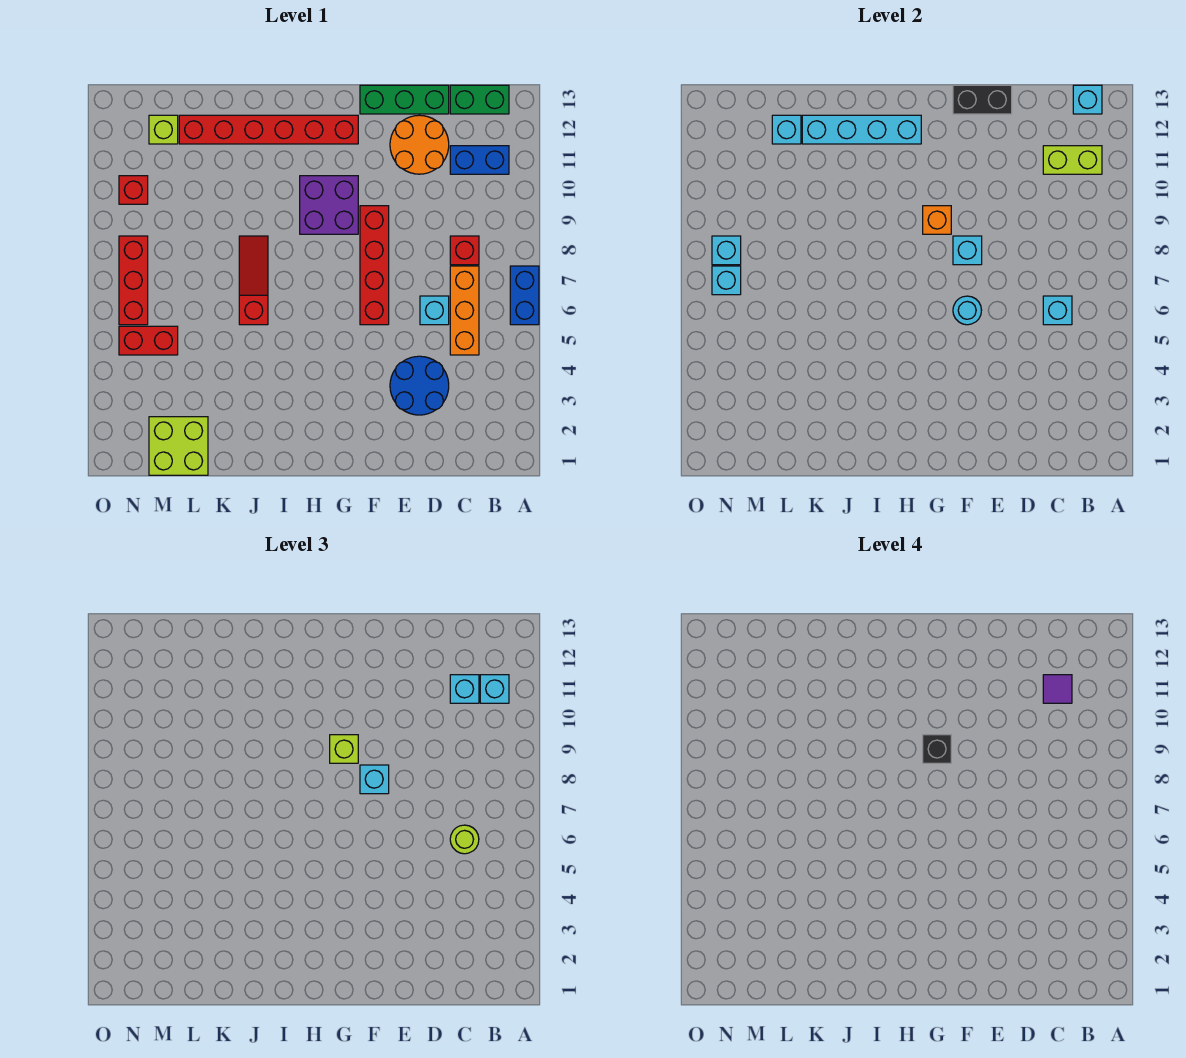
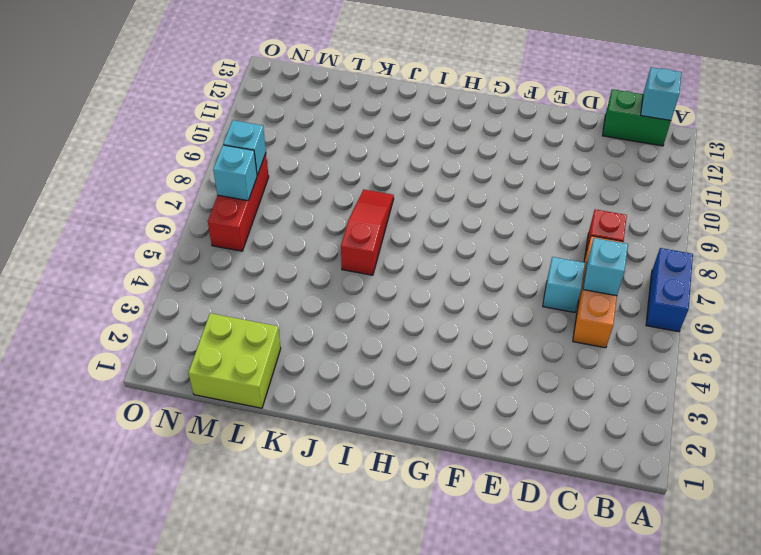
none -> blue 1x2 brick [450,146,509,174]
none -> blue 2x2 round brick [390,356,449,415]
none -> orange 2x2 round brick [390,115,449,174]
none -> green 1x3 brick [360,85,449,114]

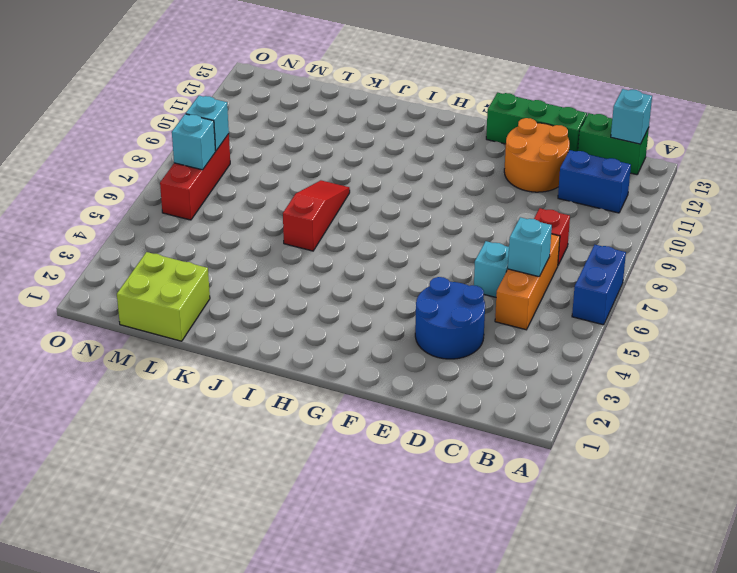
none -> red 1x4 brick [360,206,389,325]
none -> purple 2x2 brick [300,176,358,234]
none -> red 1x6 brick [179,115,358,144]
none -> red 1x2 brick [119,326,178,355]

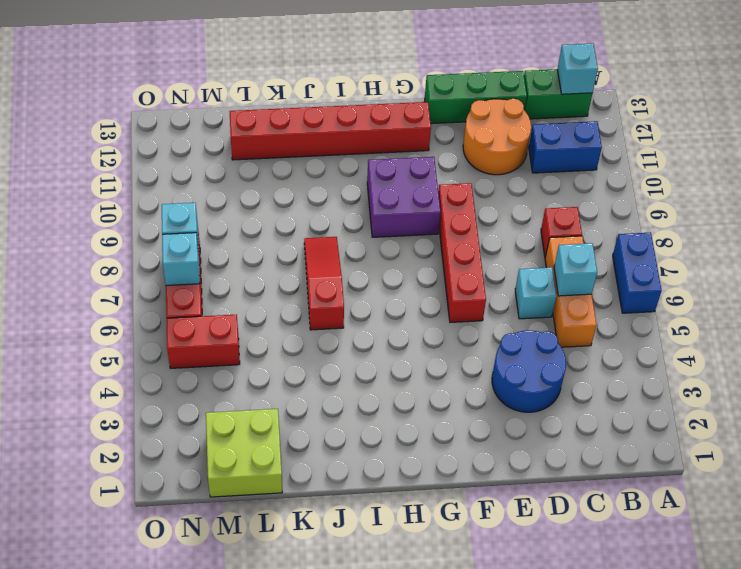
none -> lime 1x1 brick [149,115,178,144]
none -> red 1x1 brick [119,176,148,204]
none -> lime 1x2 brick [1043,146,1102,174]
none -> black 1x2 brick [953,85,1012,114]

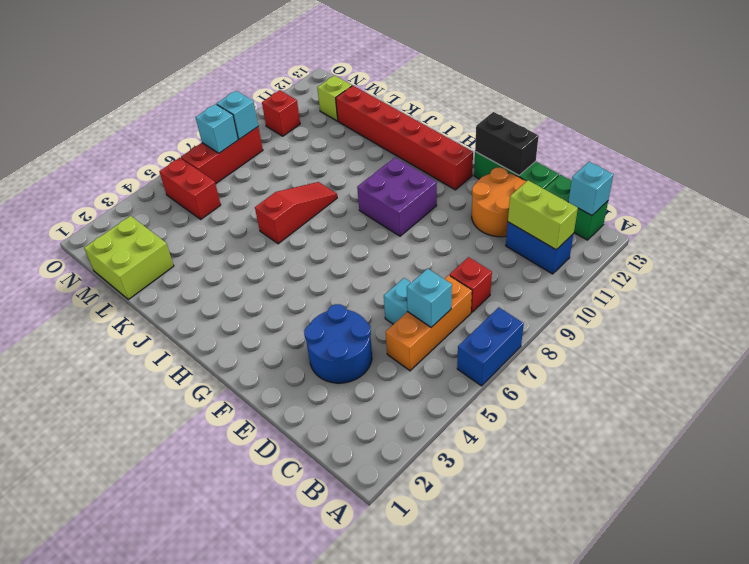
none -> red 1x4 brick [360,206,389,325]
none -> cyan 1x1 round brick [953,296,982,325]
none -> cyan 1x1 brick [953,236,982,265]
none -> orange 1x1 brick [923,206,951,234]

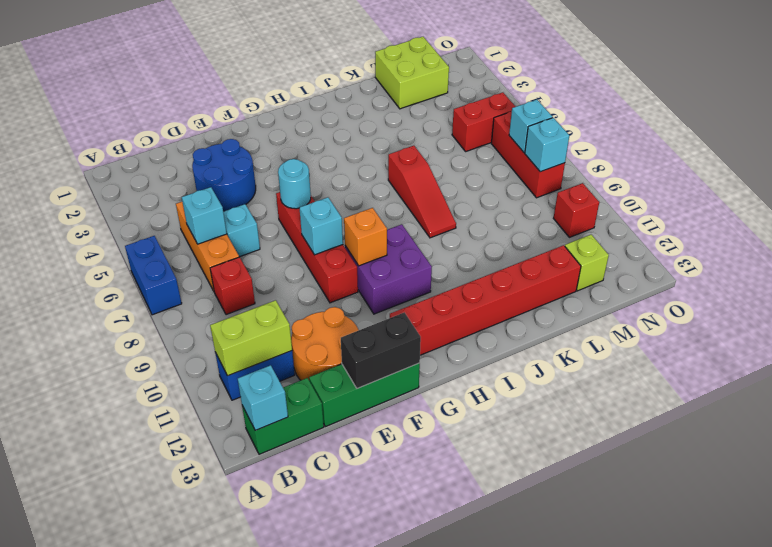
none -> cyan 1x4 brick [802,115,921,144]
none -> cyan 1x1 brick [772,115,801,144]
none -> cyan 1x1 brick [480,675,509,703]
none -> lime 1x1 round brick [450,825,479,854]

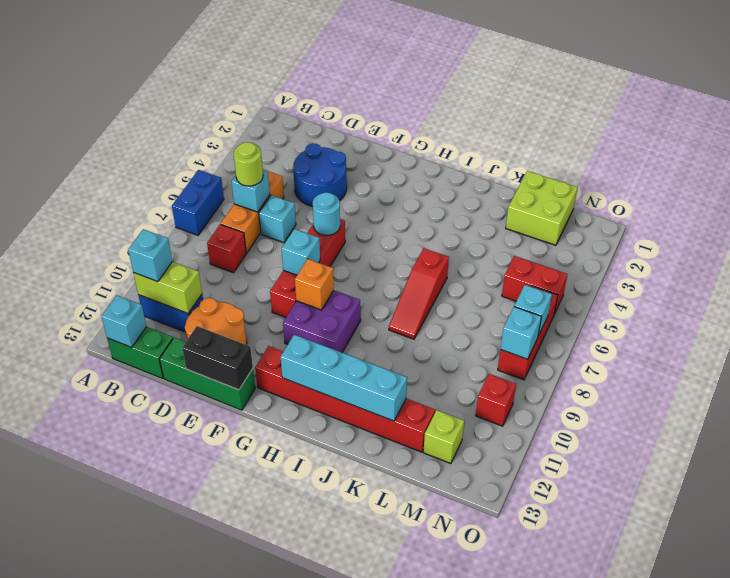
none -> cyan 1x1 brick [772,115,801,144]
none -> cyan 1x1 brick [450,675,479,703]
none -> cyan 1x1 brick [360,765,389,794]
none -> lime 1x1 brick [330,735,358,763]

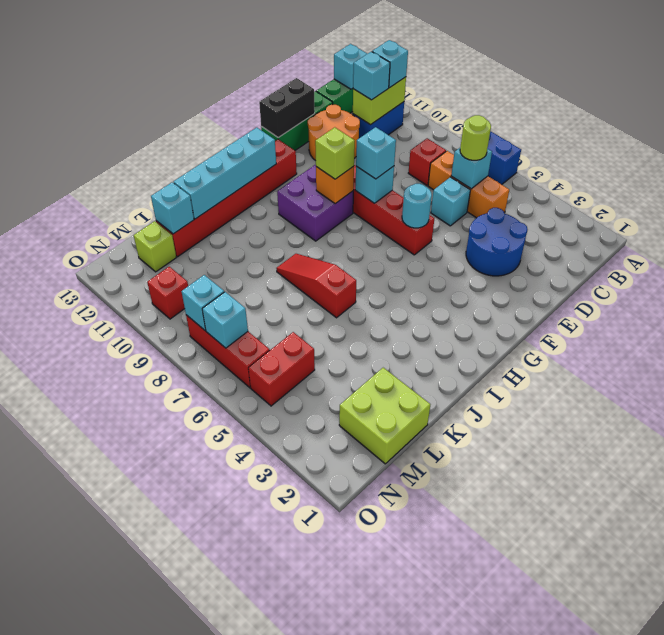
none -> purple 1x1 tile [1043,675,1072,703]
none -> black 1x1 brick [923,735,951,763]

